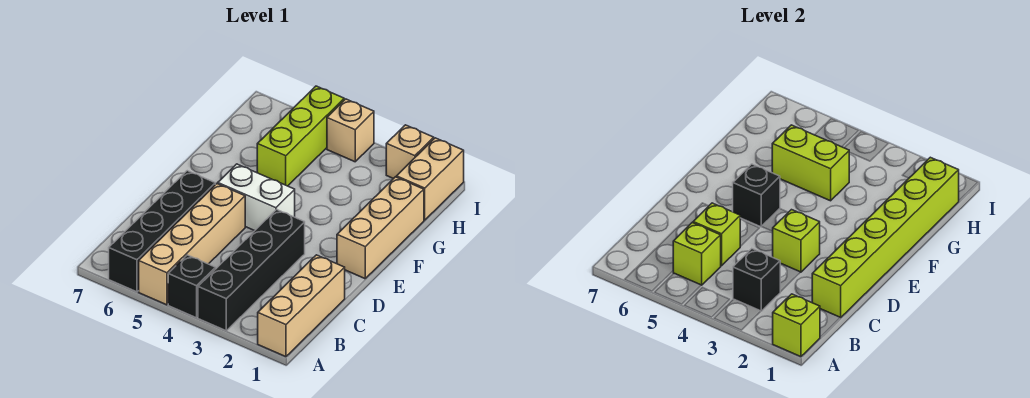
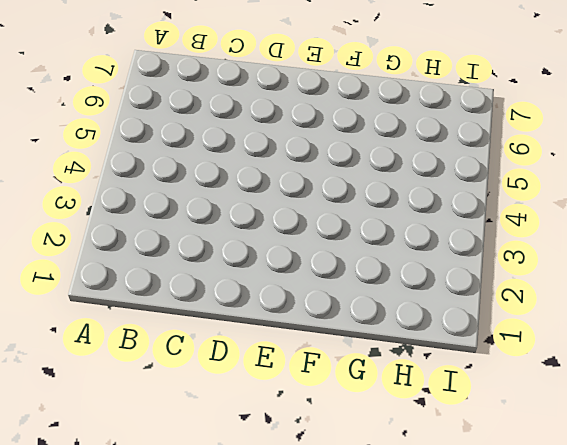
none -> tan 1x3 brick [258,255,345,357]
none -> black 1x4 brick [198,210,305,331]
none -> black 1x1 brick [168,255,216,318]

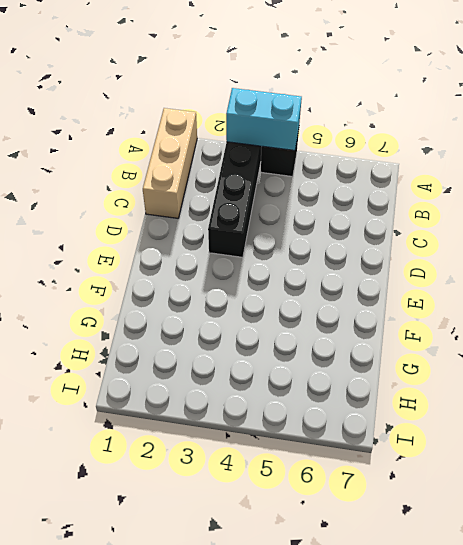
cyan 1x2 brick [226,88,302,150] -> none
none -> tan 1x4 brick [139,184,245,305]
none -> black 1x4 brick [109,171,215,292]
none -> tan 1x3 brick [337,177,424,279]

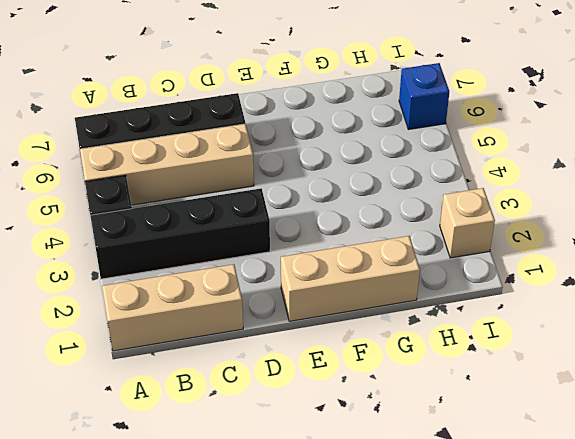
blue 1x1 brick [399,63,449,130] -> none
none -> white 1x2 brick [218,164,295,231]
none -> lime 1x3 brick [257,86,344,186]
none -> tan 1x2 brick [396,138,464,220]

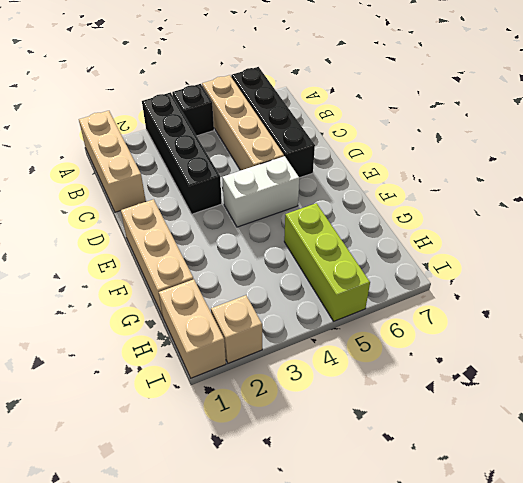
none -> tan 1x1 brick [327,99,374,162]
none -> lime 1x1 brick [773,294,820,357]
none -> black 1x1 brick [733,249,780,311]

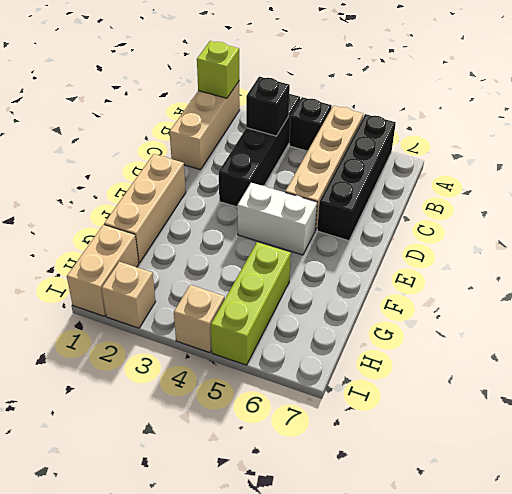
none -> lime 1x1 brick [673,223,721,285]
none -> lime 1x6 brick [812,157,959,318]
none -> lime 1x1 brick [693,203,740,266]

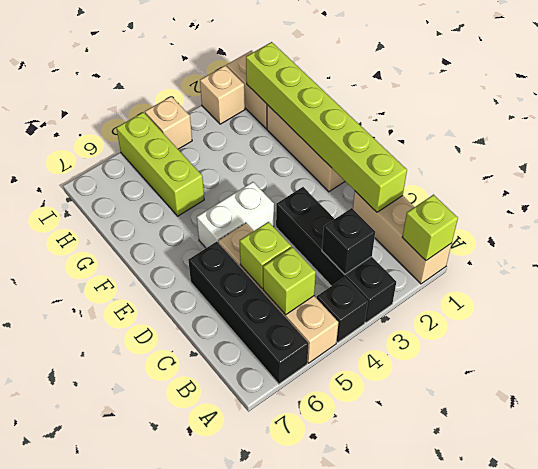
none -> lime 1x1 brick [773,210,820,272]
none -> black 1x1 brick [733,164,780,227]
none -> lime 1x2 brick [772,125,849,201]

